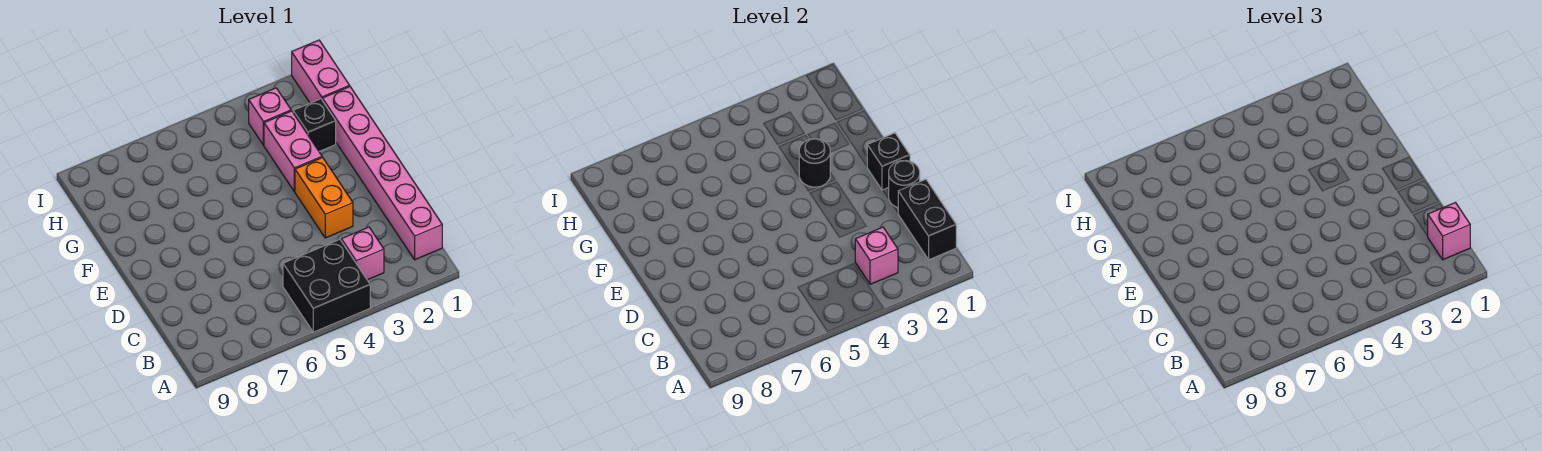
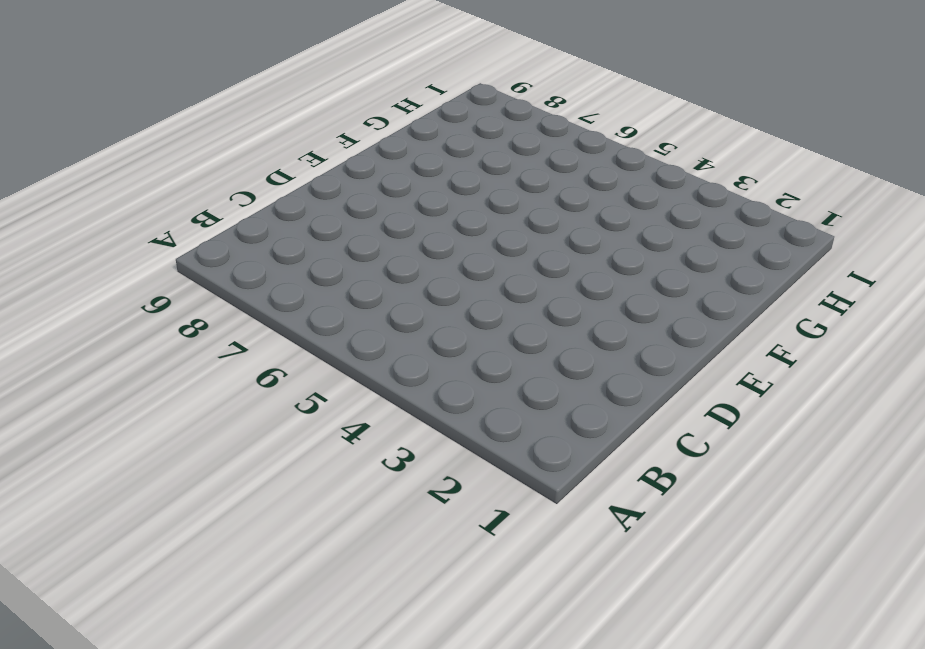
none -> black 2x2 brick [283,239,370,332]
none -> pink 1x6 brick [322,87,442,260]
none -> pink 1x1 brick [341,227,384,280]

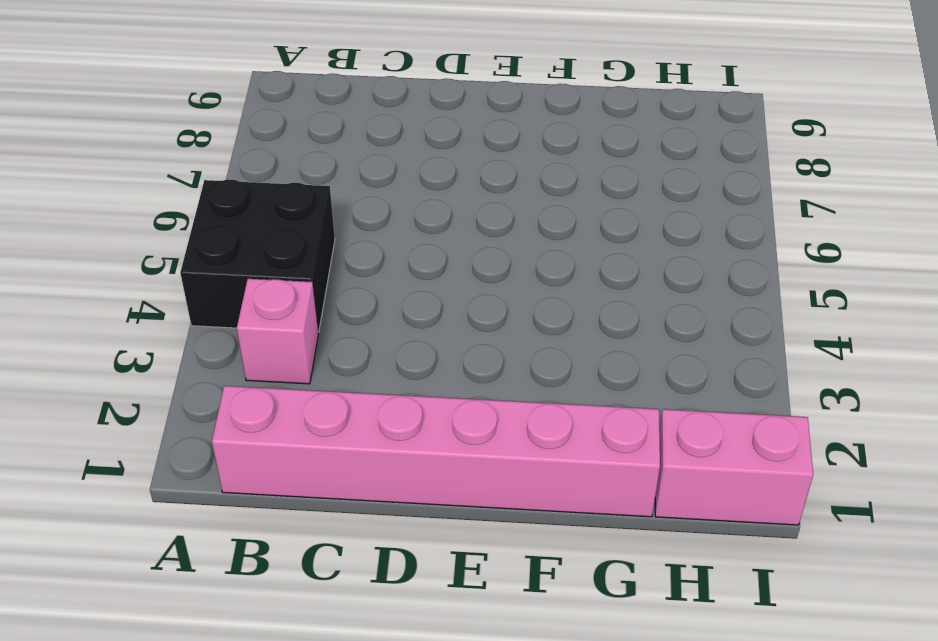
none -> orange 1x2 brick [295,157,353,238]
none -> pink 1x2 brick [264,111,322,192]
none -> black 1x1 brick [293,99,336,151]

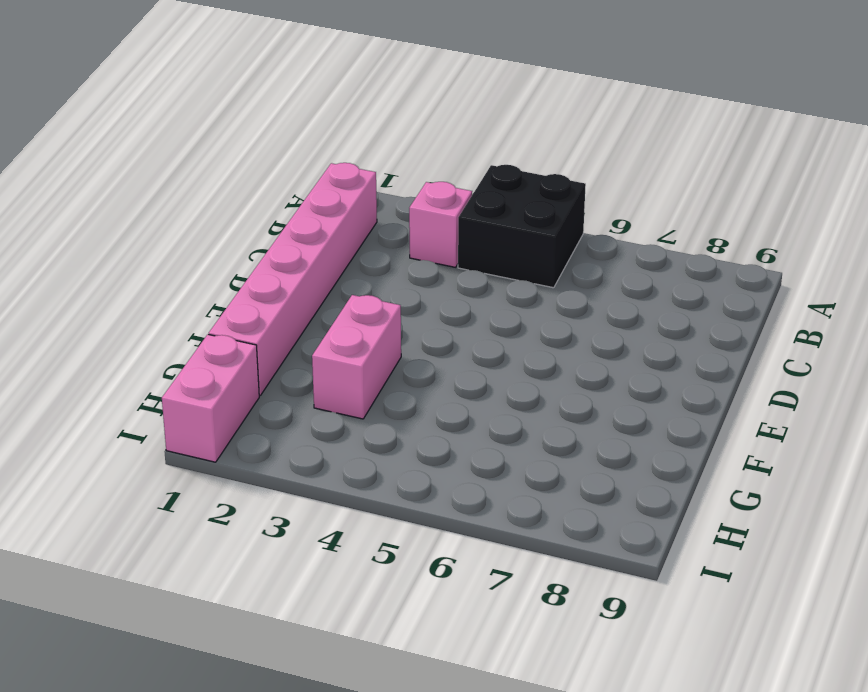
none -> orange 1x2 brick [295,157,353,238]
none -> black 1x1 brick [293,99,336,151]
none -> pink 1x1 brick [249,88,291,145]

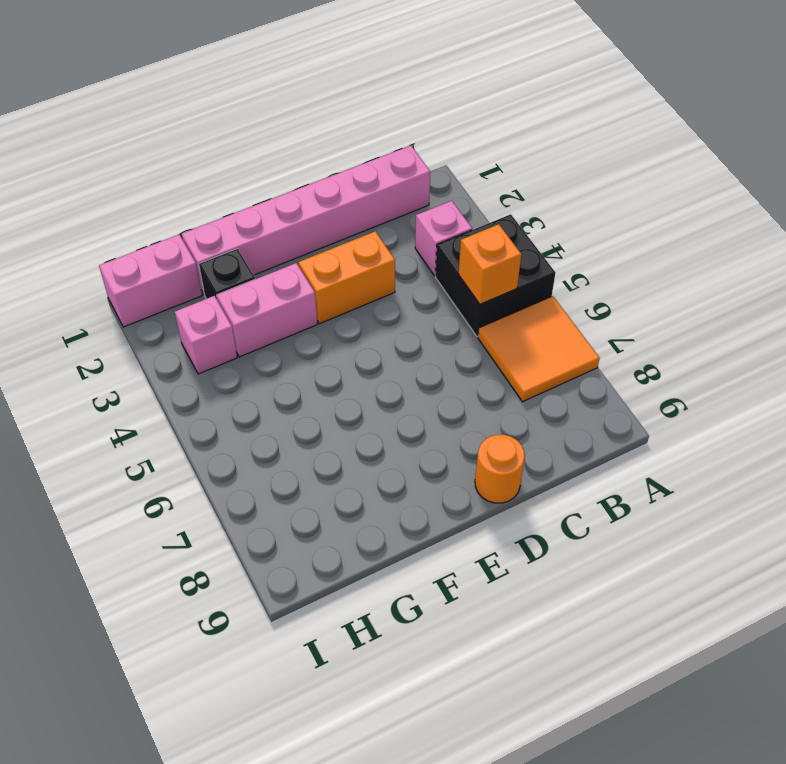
orange 2x2 tile [478,296,600,402] -> none
orange 1x1 brick [459,224,521,304] -> none
orange 1x1 round brick [475,435,525,503] -> none
none -> black 1x2 brick [898,179,956,260]
none -> pink 1x1 brick [855,227,898,284]
none -> black 1x1 round brick [889,161,920,208]

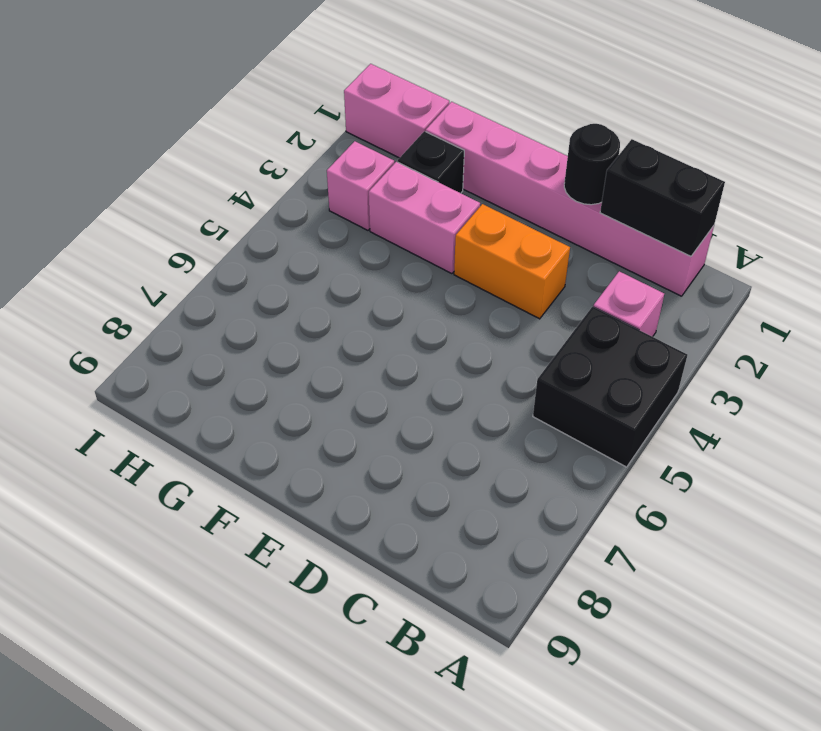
none -> pink 1x1 brick [855,227,898,284]
none -> black 1x1 brick [867,133,910,190]
none -> black 1x1 round brick [799,139,830,187]

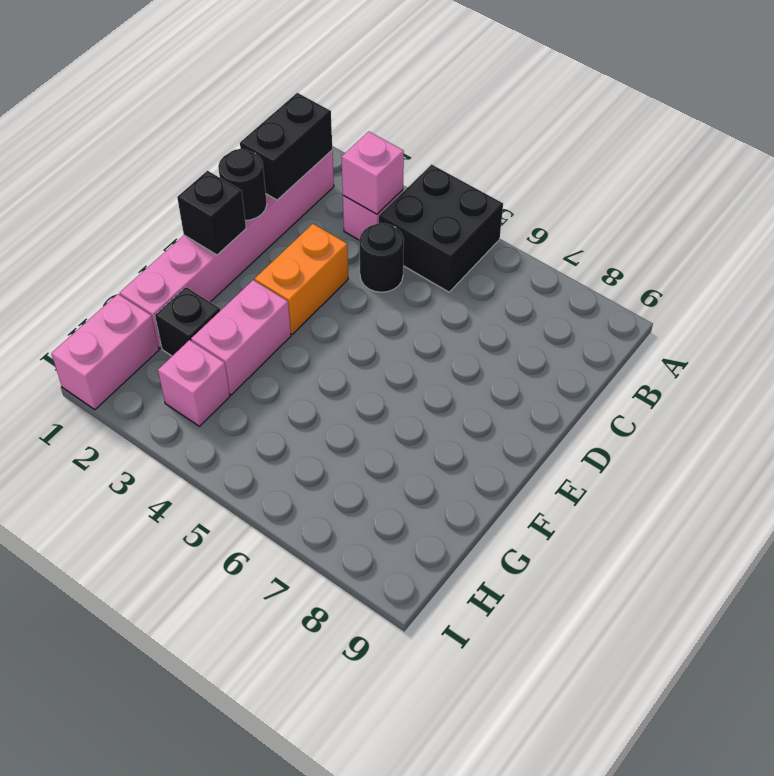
black 1x1 round brick [359,223,404,292] -> black 1x1 round brick moved to [799,139,830,187]
none -> pink 1x1 brick [1428,203,1470,260]

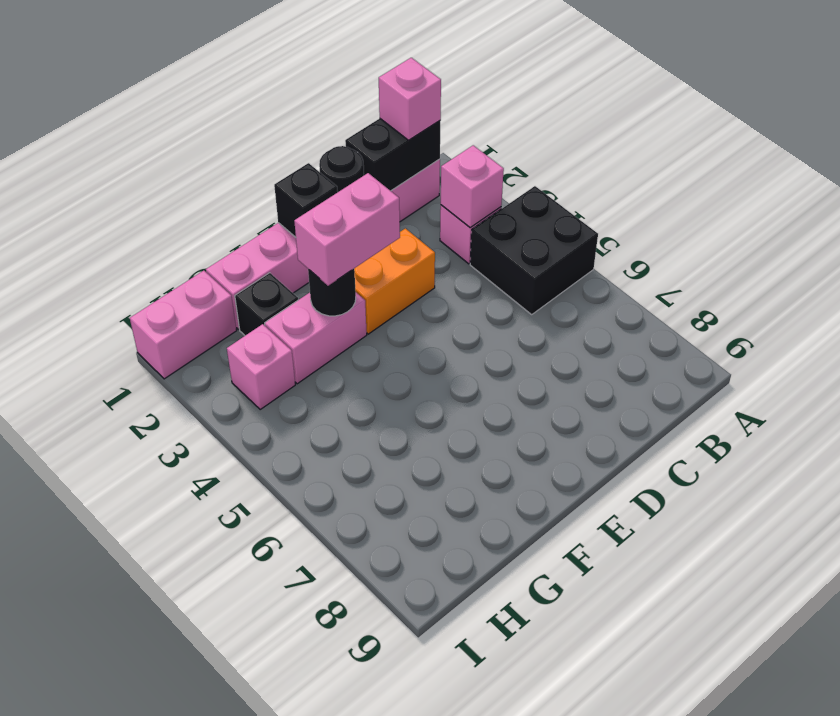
pink 1x2 brick [294,173,400,286] -> none

